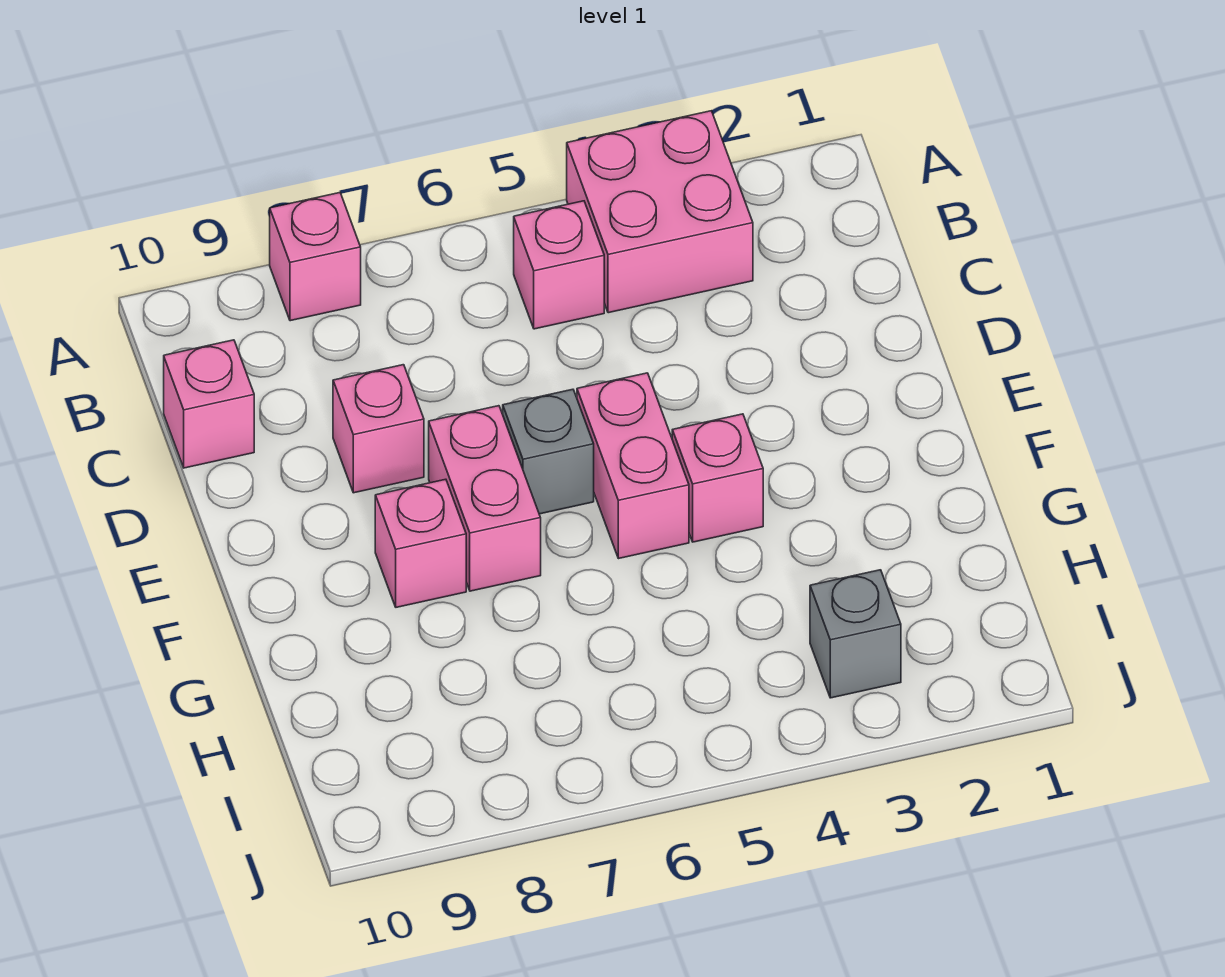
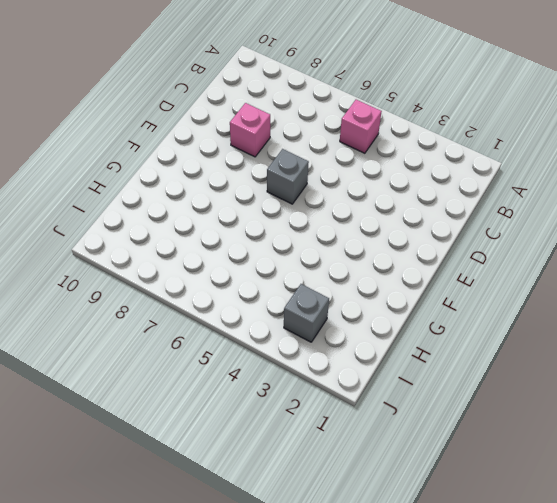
none -> pink 2x2 brick [567,111,753,313]
none -> pink 1x1 brick [270,193,361,321]

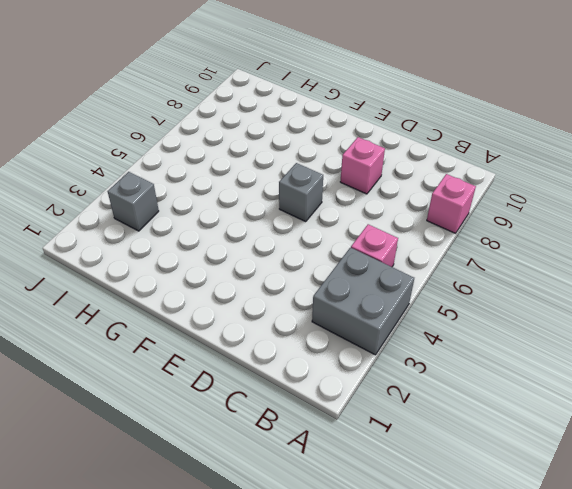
grey 2x2 brick [312,247,414,355] -> pink 2x2 brick [567,111,753,313]
none -> pink 1x1 brick [164,340,254,468]
none -> pink 1x2 brick [577,373,689,559]

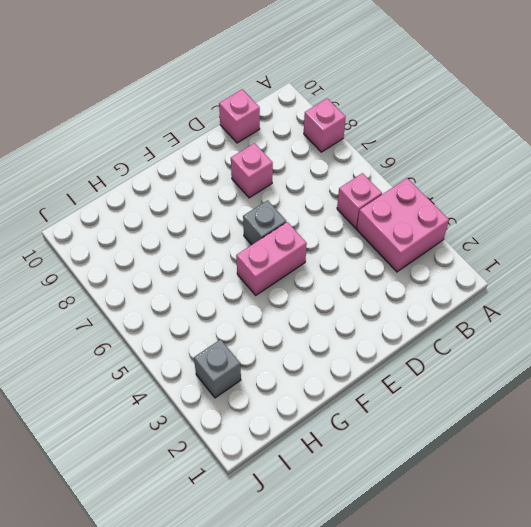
none -> pink 1x2 brick [429,406,541,591]
none -> pink 1x1 brick [672,414,763,542]

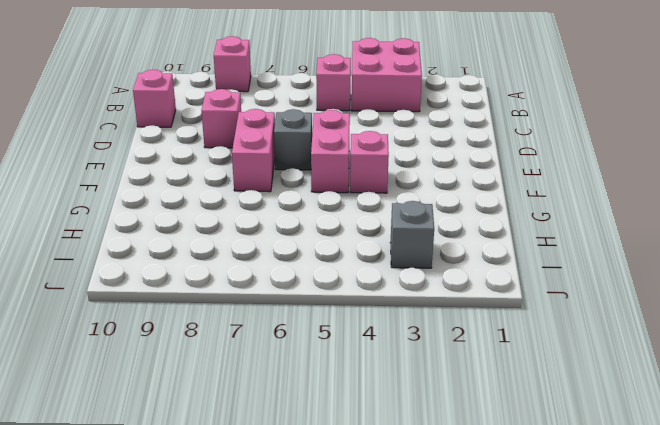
none -> pink 1x1 brick [375,479,466,607]

